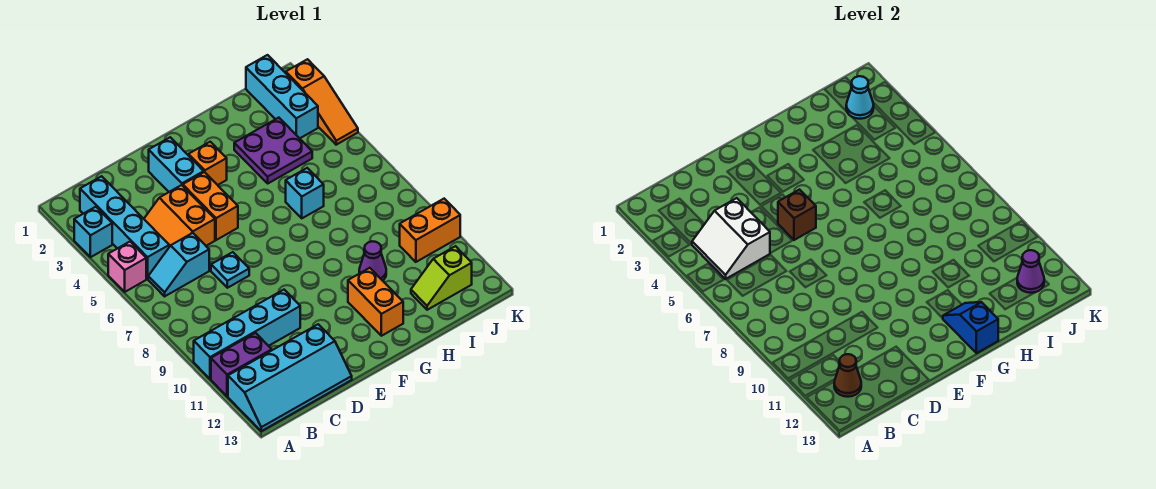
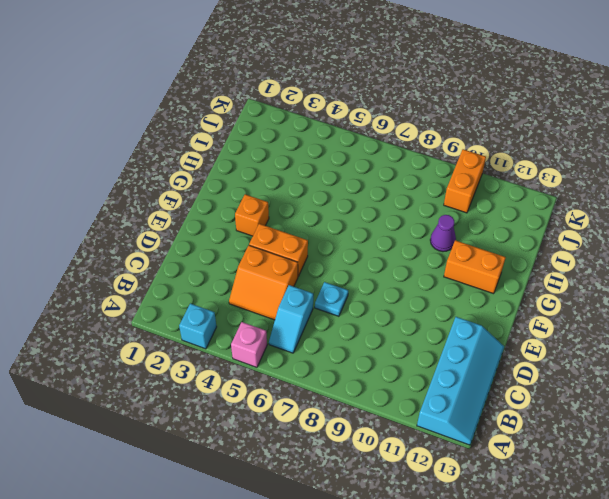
none -> cyan 1x4 brick [194,290,300,379]
none -> purple 1x2 brick [211,333,272,396]
none -> cyan 1x4 brick [80,176,169,279]

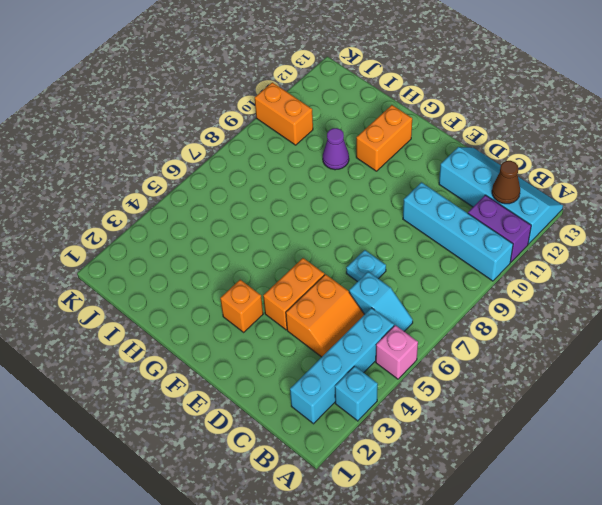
none -> cyan 1x2 brick [149,137,204,192]
none -> purple 2x2 plate [234,118,312,183]
none -> cyan 1x1 brick [286,168,324,218]

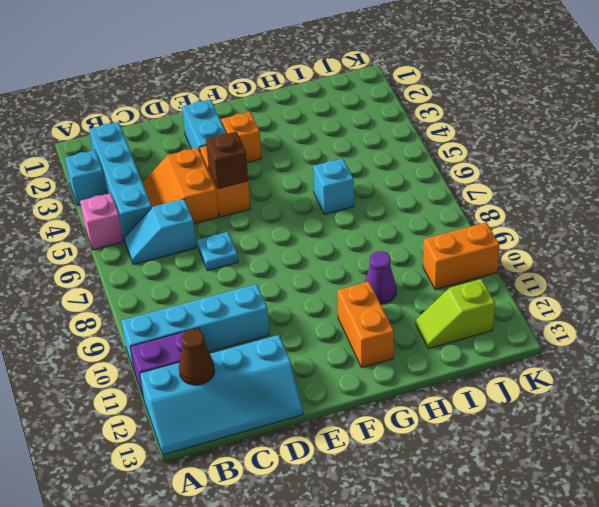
none -> purple 2x2 plate [234,118,312,183]
none -> cyan 1x3 brick [246,55,318,138]
none -> orange 1x3 slope [286,59,358,145]

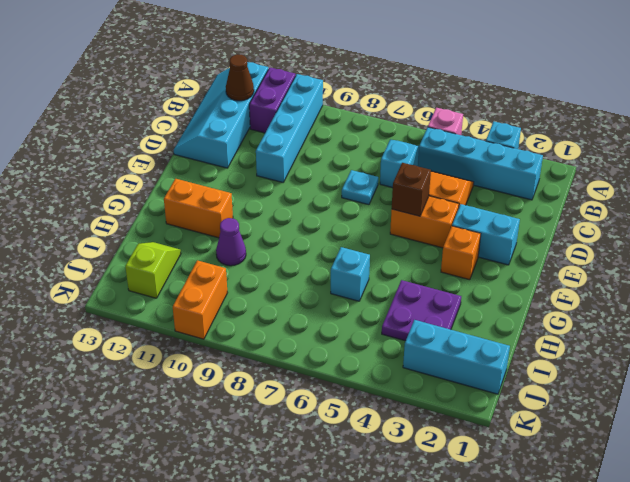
none -> orange 1x3 slope [286,59,358,145]
none -> white 2x2 slope [692,198,770,279]
none -> blue 1x2 slope [943,302,998,353]

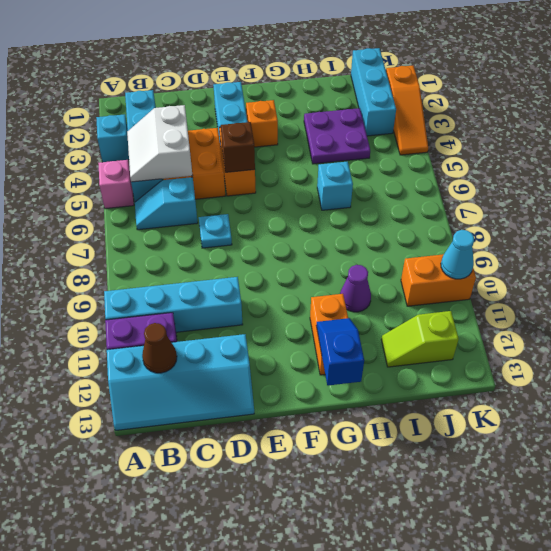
cyan 1x1 cone [441,230,474,279] -> cyan 1x1 cone moved to [846,76,874,119]
none -> purple 1x1 cone [1017,250,1044,293]

